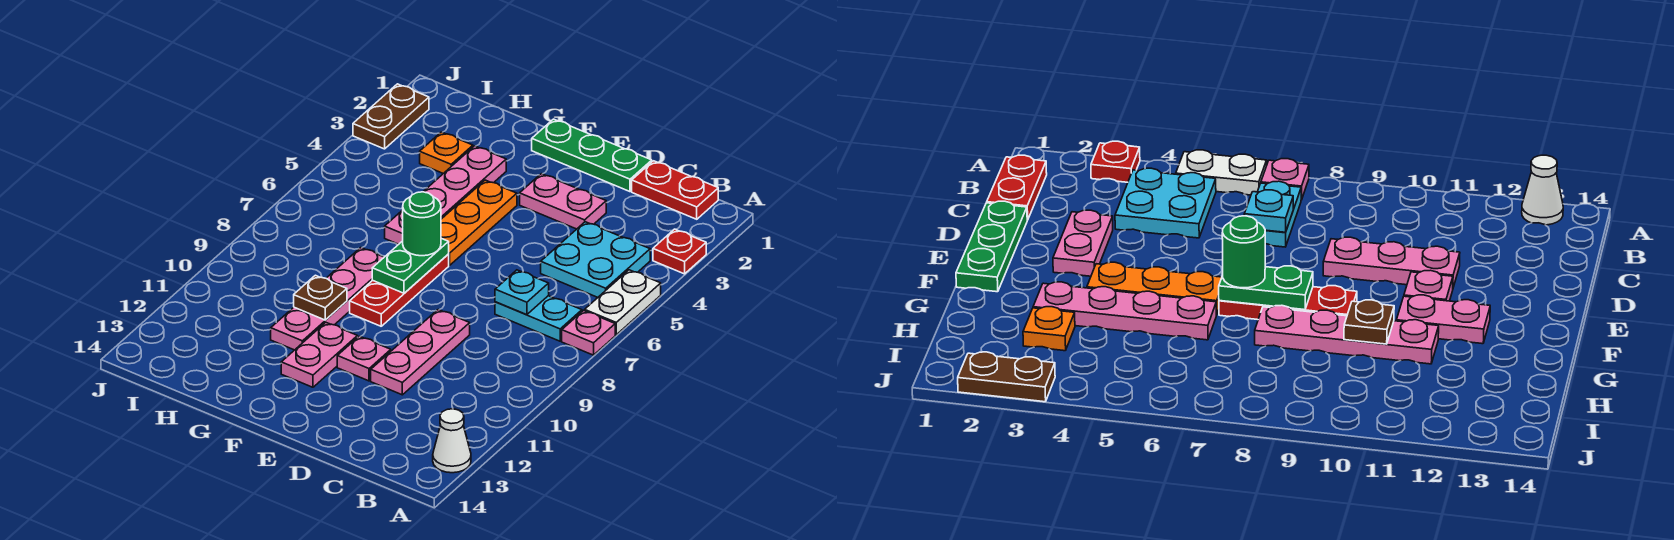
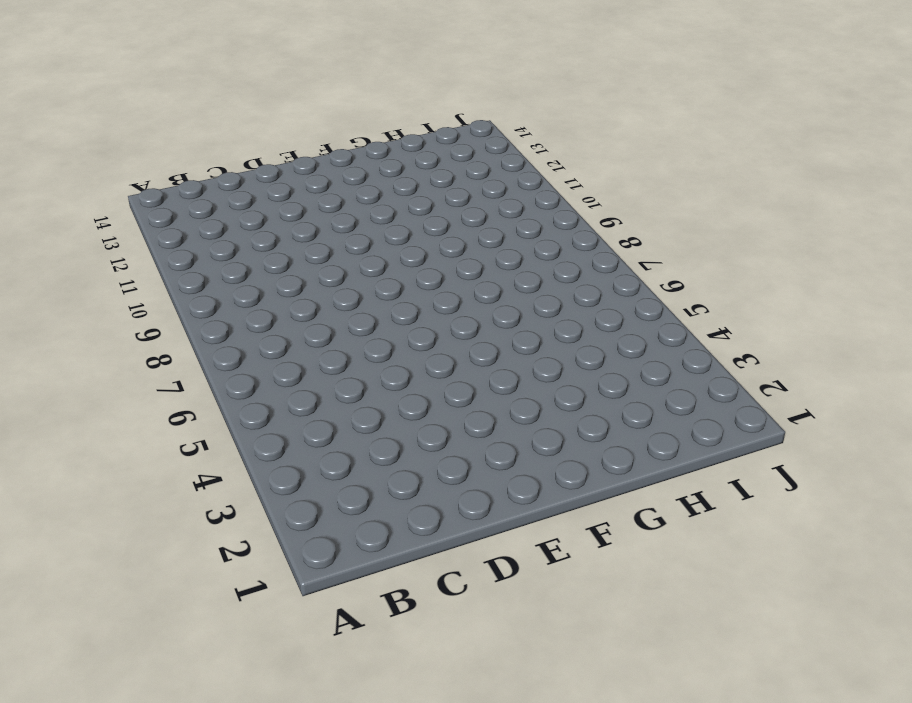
none -> red 1x1 plate [653,229,706,274]
none -> white 1x2 plate [585,270,661,335]
none -> pink 1x1 plate [562,311,615,355]

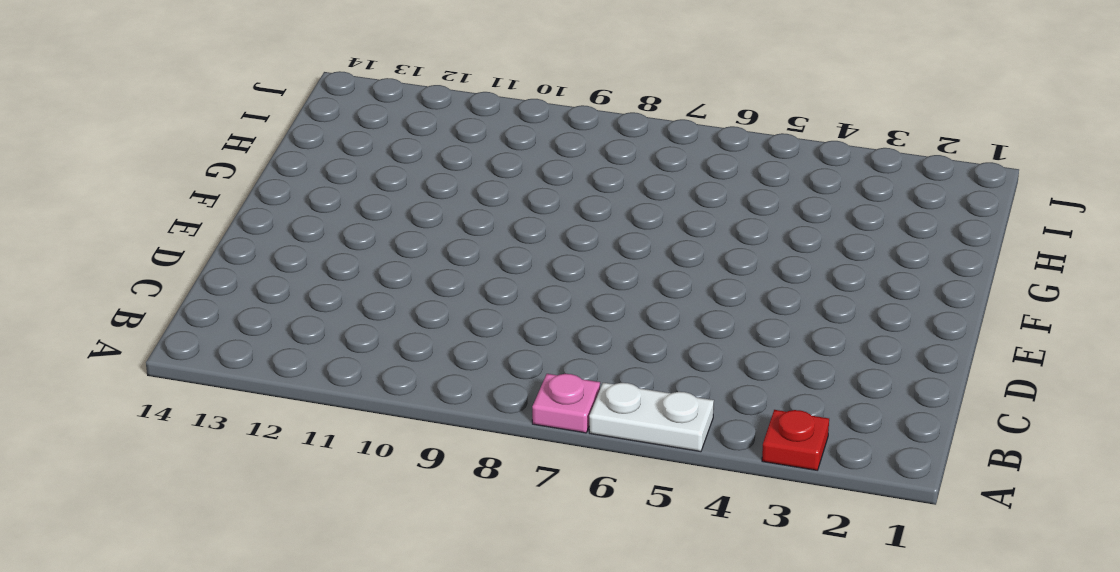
none -> white 1x1 cone [433,409,471,473]
none -> red 1x2 plate [632,161,718,219]
none -> cyan 2x2 plate [541,222,650,297]

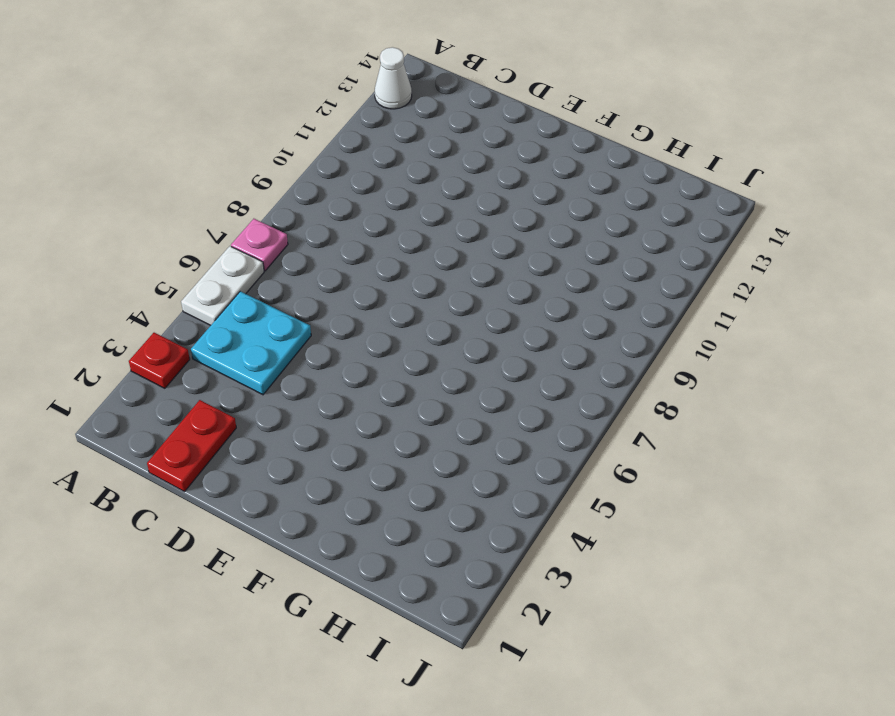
red 1x2 plate [147,400,236,492] -> red 1x2 plate turned to [632,161,718,219]
none -> cyan 1x2 plate [495,296,582,341]
none -> green 1x3 plate [532,119,652,192]
none -> pink 1x2 plate [520,174,606,229]

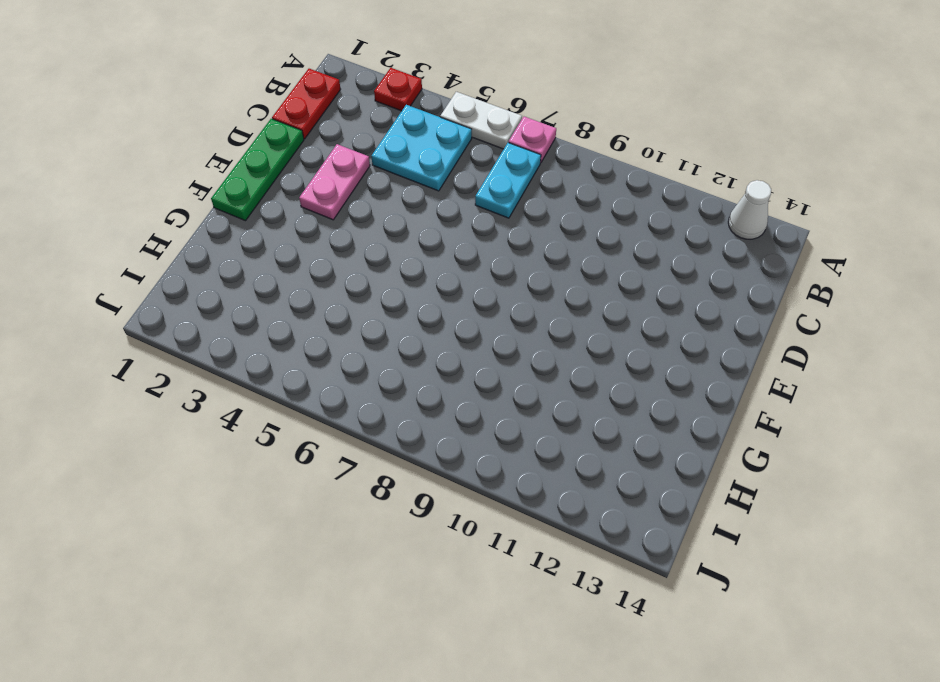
none -> pink 1x3 plate [371,310,470,395]
none -> pink 1x1 plate [337,336,391,381]
none -> orange 1x3 plate [441,180,517,265]

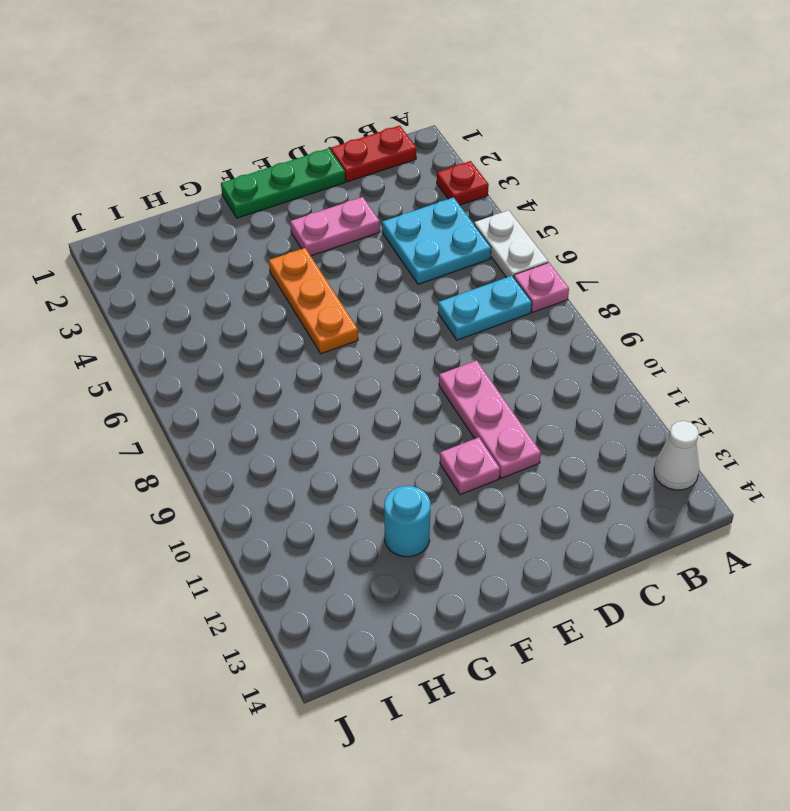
cyan 1x1 round brick [384,486,430,557] -> none
none -> red 1x3 plate [350,255,449,326]
none -> pink 1x2 plate [281,323,357,387]
none -> pink 1x4 plate [385,146,506,244]

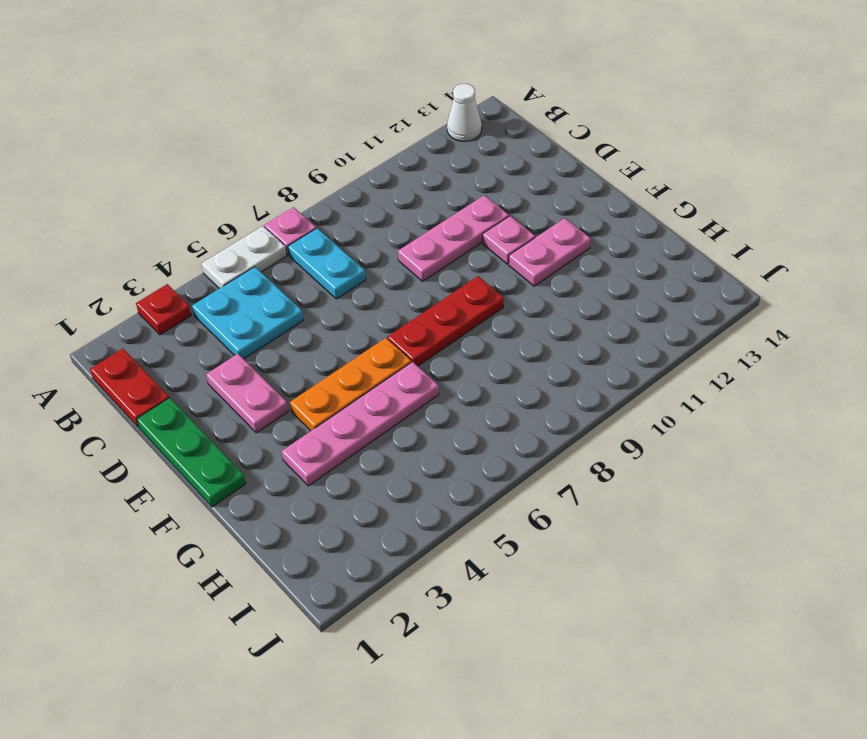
none -> pink 1x4 plate [271,248,384,350]
none -> orange 1x1 plate [420,132,473,174]
none -> brown 1x2 plate [353,84,429,149]

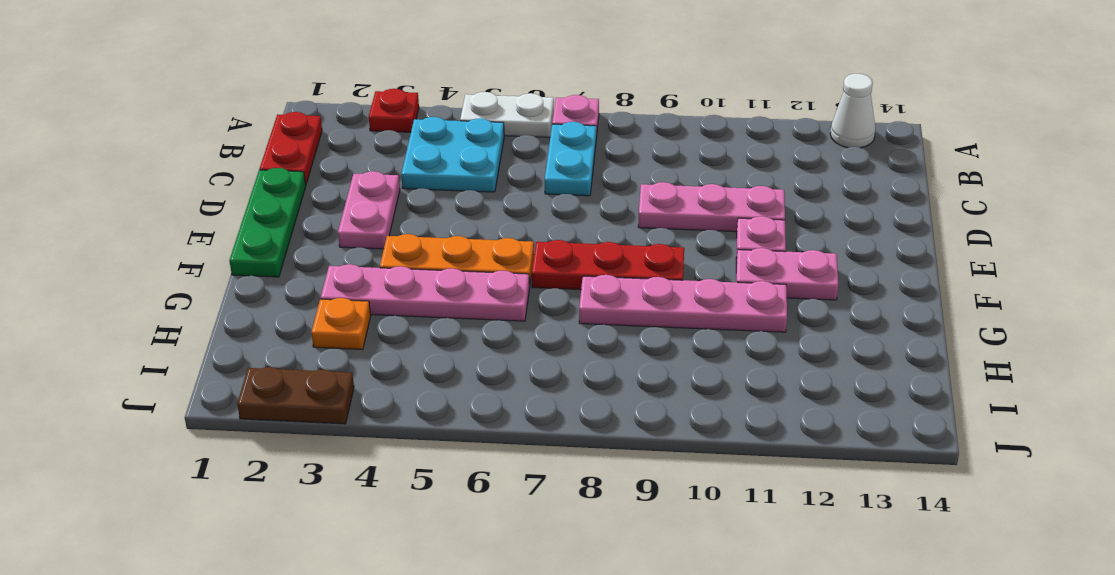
none -> cyan 1x1 plate [495,270,549,315]
none -> green 1x2 plate [372,238,449,293]
none -> brown 1x1 plate [294,275,347,320]

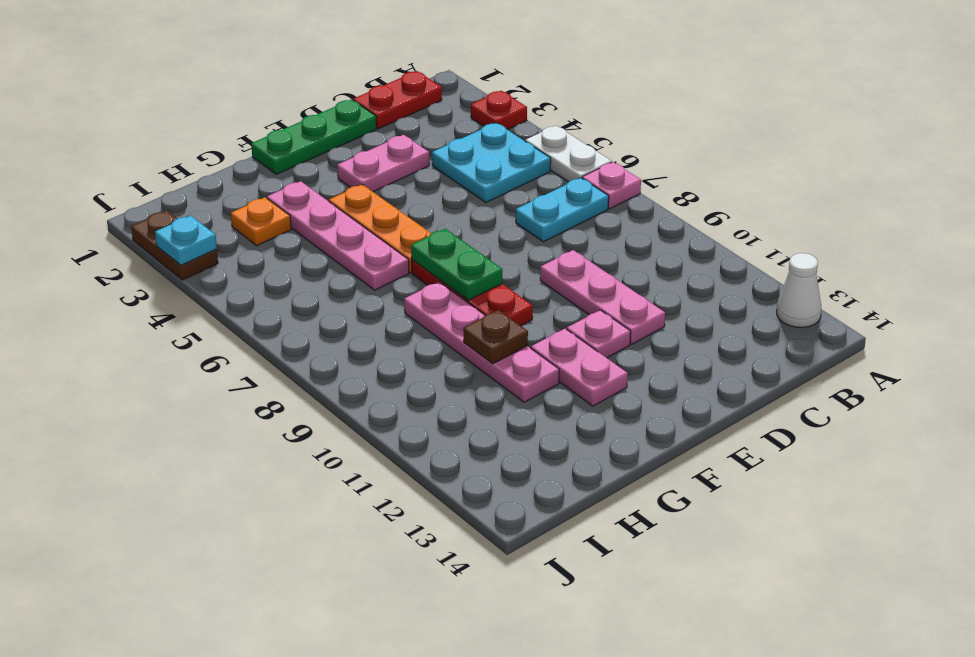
cyan 1x1 plate [155,216,217,265] -> cyan 1x1 plate moved to [495,270,549,315]
none -> green 1x1 round brick [403,192,441,256]

